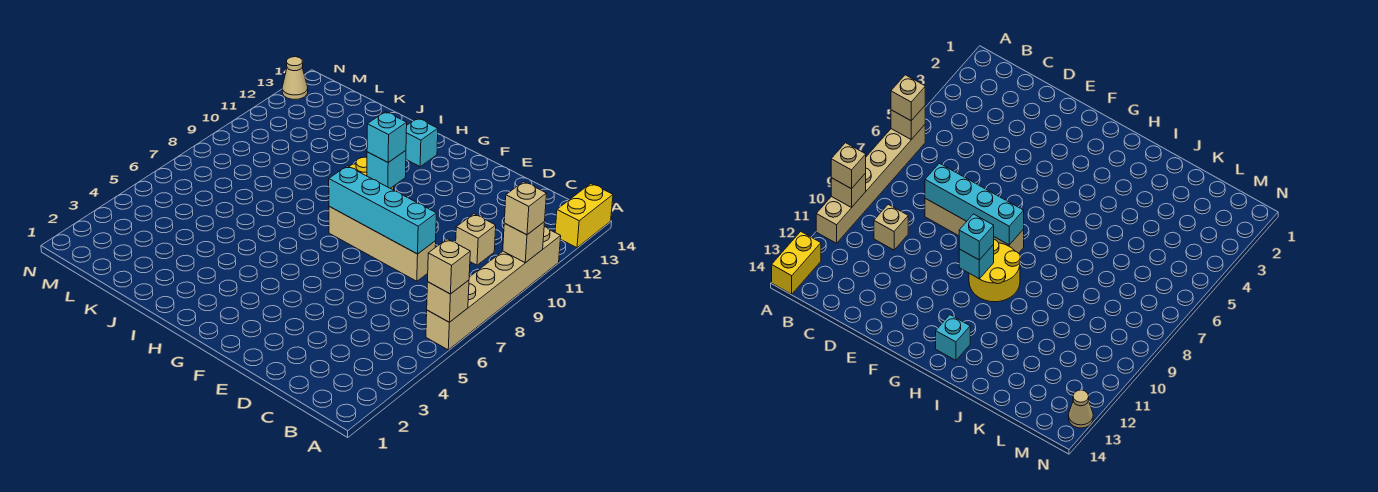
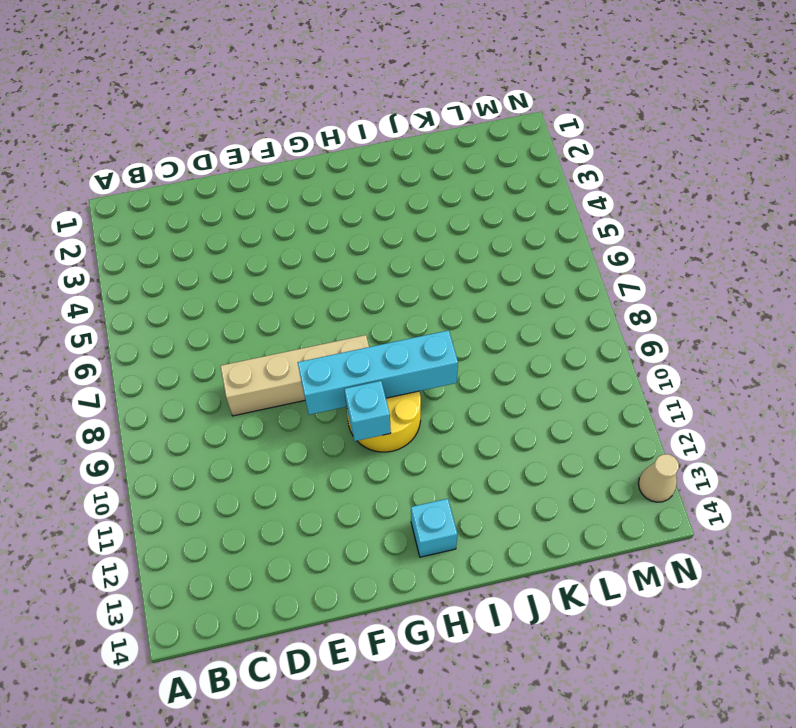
cyan 1x4 brick [298,330,458,415] -> cyan 1x4 brick moved to [329,166,436,254]
none -> tan 1x6 brick [426,227,561,350]
none -> yellow 1x2 brick [555,184,613,248]
none -> tan 1x1 brick [456,214,496,265]

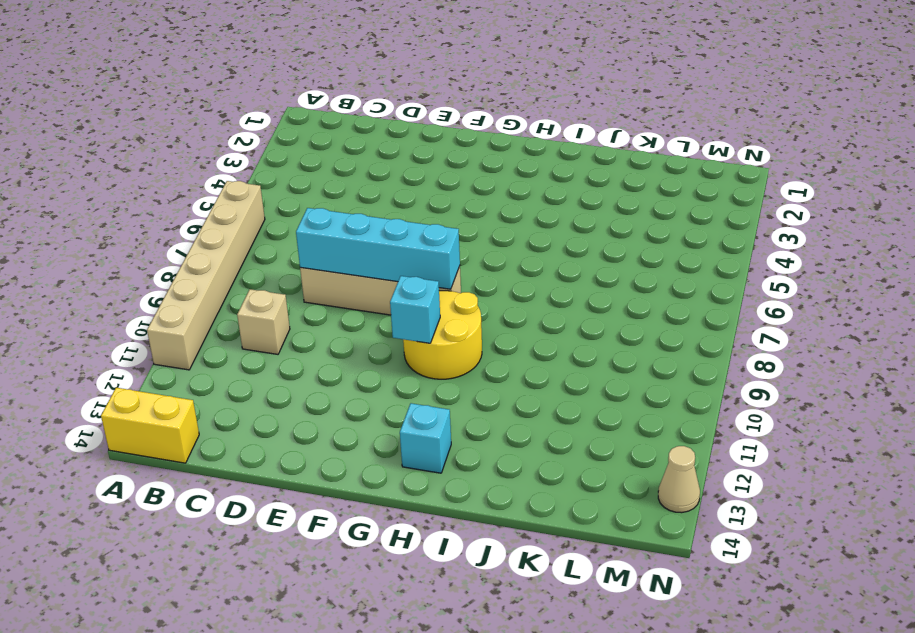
yellow 1x2 brick [101,388,199,463] -> yellow 1x2 brick turned to [555,184,613,248]
none -> tan 1x1 brick [427,280,469,322]
none -> tan 1x1 brick [503,222,545,263]
none -> tan 1x1 brick [428,239,470,294]

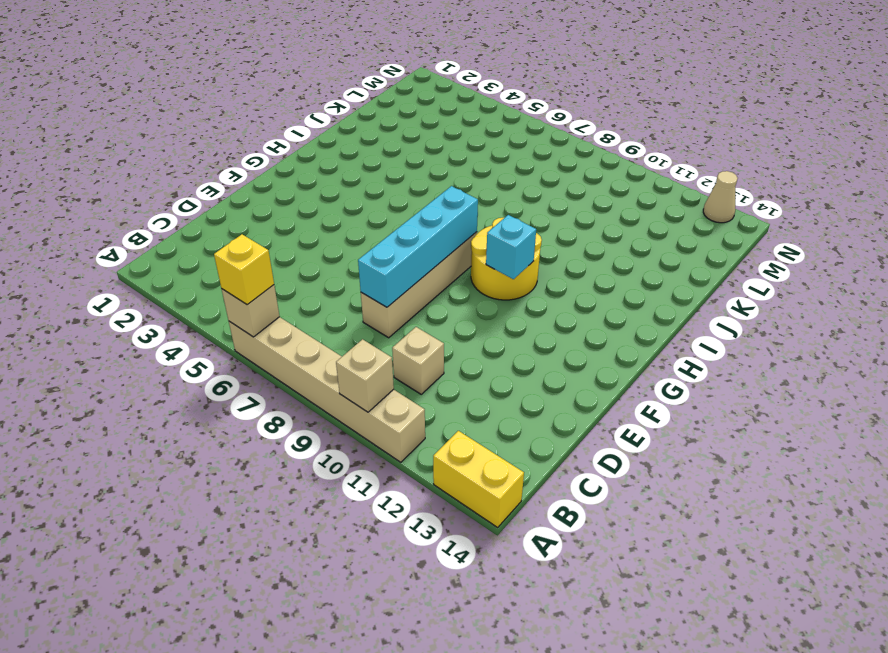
yellow 1x1 brick [214,234,274,305] -> tan 1x1 brick [428,239,470,294]
none -> cyan 1x1 brick [406,118,438,166]
none -> tan 1x1 brick [504,182,547,235]
none -> cyan 1x1 brick [367,112,407,162]

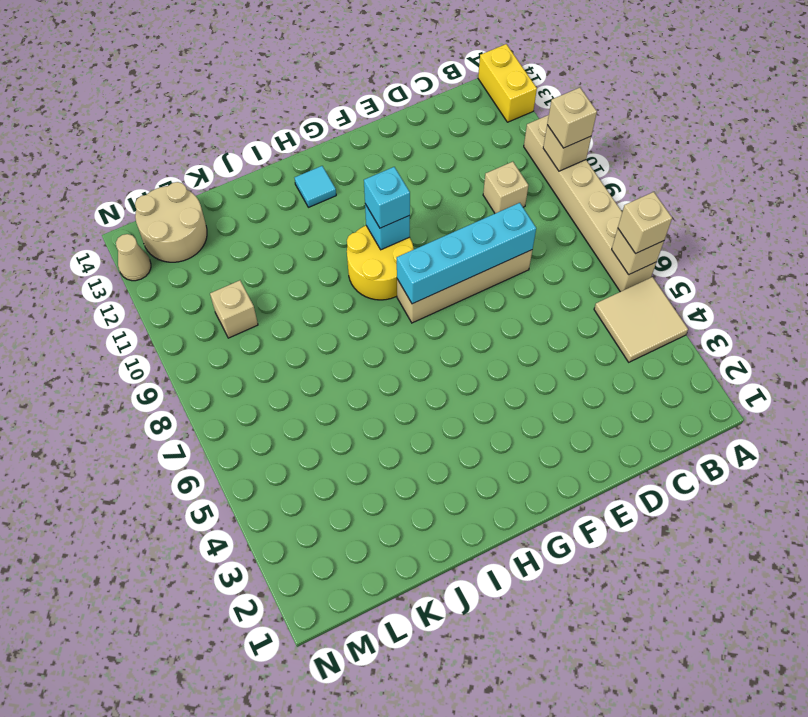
tan 2x2 tile [594,277,688,362] -> none
cyan 1x1 tile [295,166,336,207] -> cyan 1x1 brick [406,118,438,166]
tan 1x1 brick [210,280,258,338] -> none
tan 2x2 round brick [135,182,207,262] -> none

